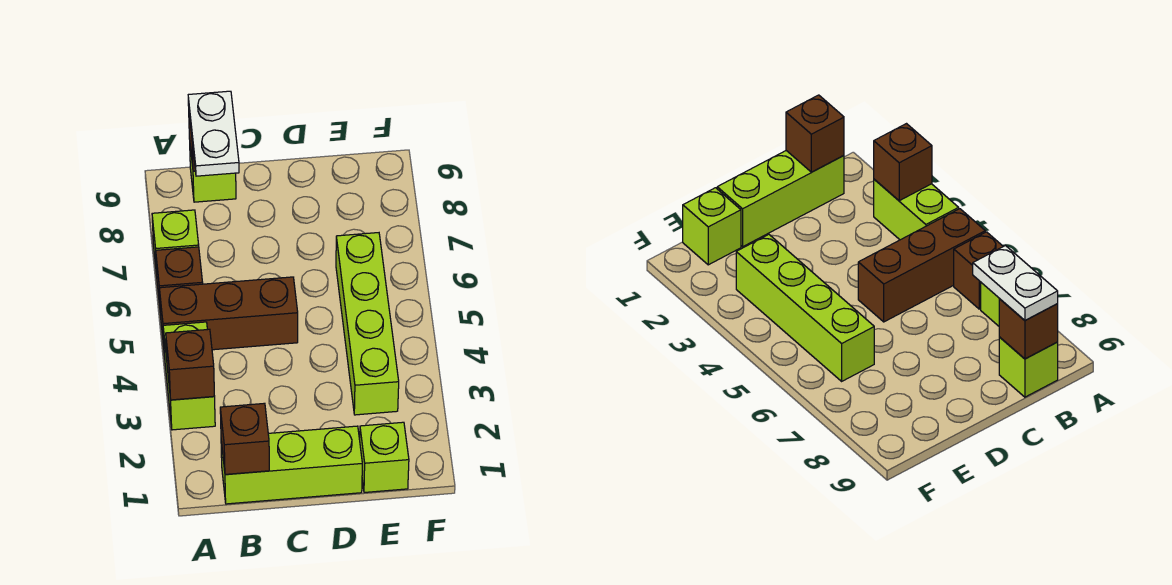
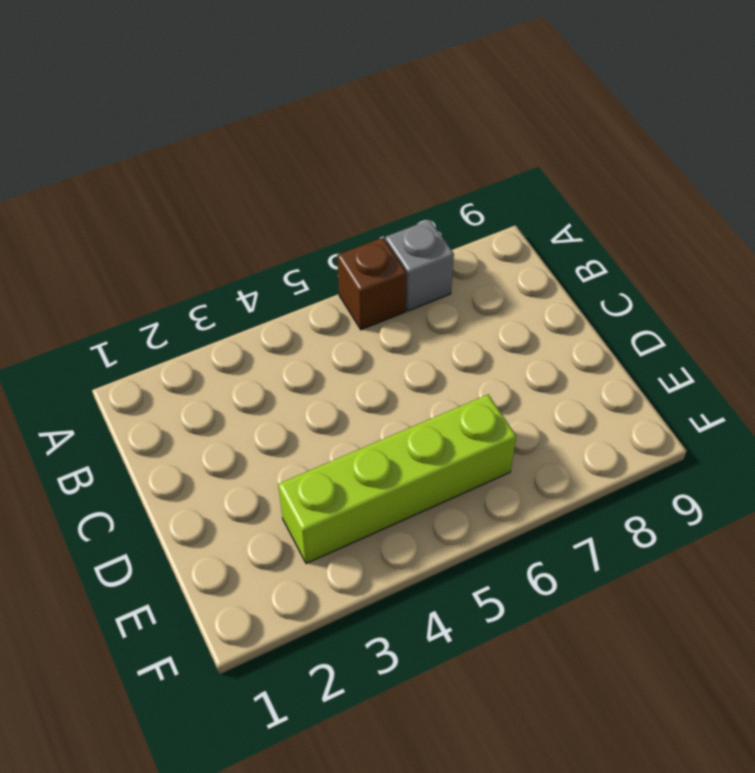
grey 1x1 brick [385,220,454,311] -> lime 1x1 brick [152,210,199,275]
none -> lime 1x2 brick [163,322,215,430]
none -> brown 1x3 brick [159,277,298,350]
none -> lime 1x3 brick [221,426,362,504]

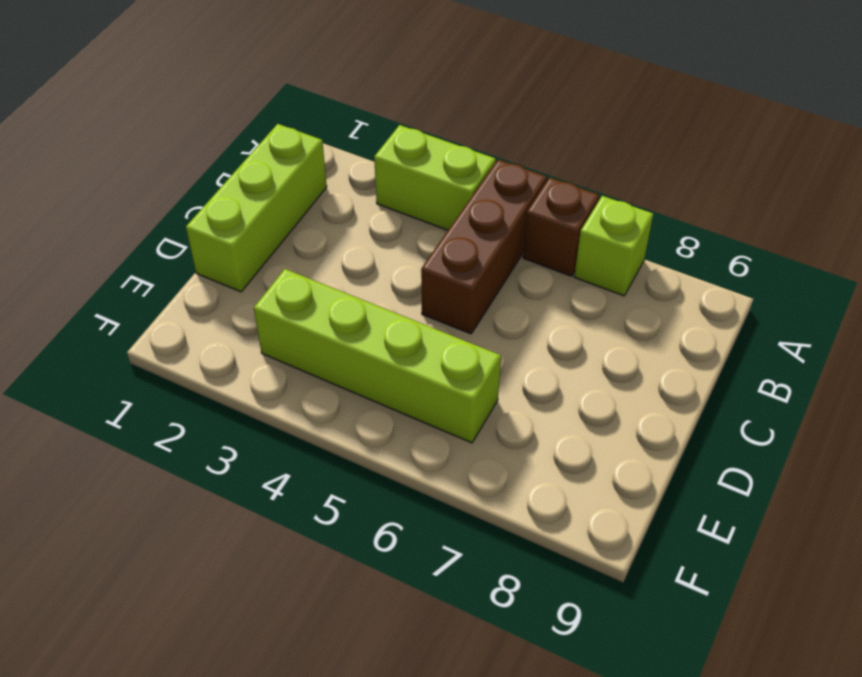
none -> lime 1x1 brick [189,138,236,202]
none -> lime 1x1 brick [360,422,409,493]
none -> brown 1x1 brick [166,329,214,400]

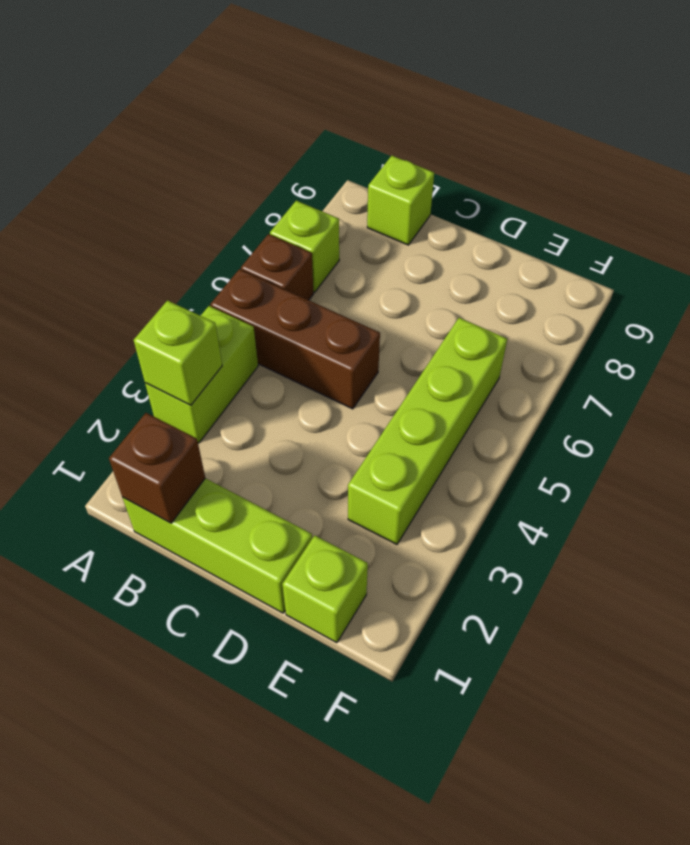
lime 1x1 brick [134,300,222,405] -> brown 1x1 brick [166,329,214,400]
none -> brown 1x1 brick [999,299,1058,359]
none -> white 1x2 plate [188,91,239,176]

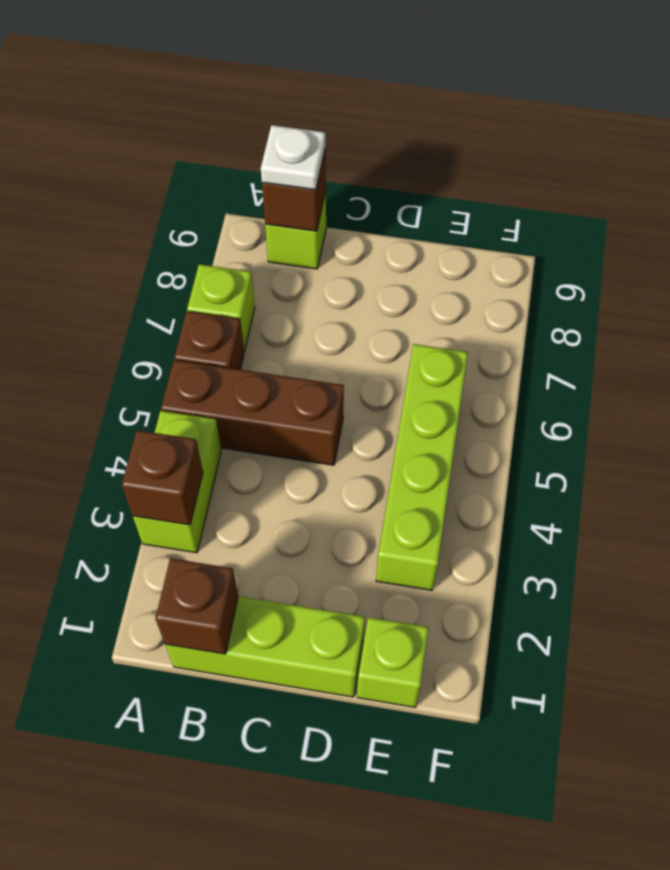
white 1x1 plate [261,125,325,190] -> white 1x2 plate [188,91,239,176]

